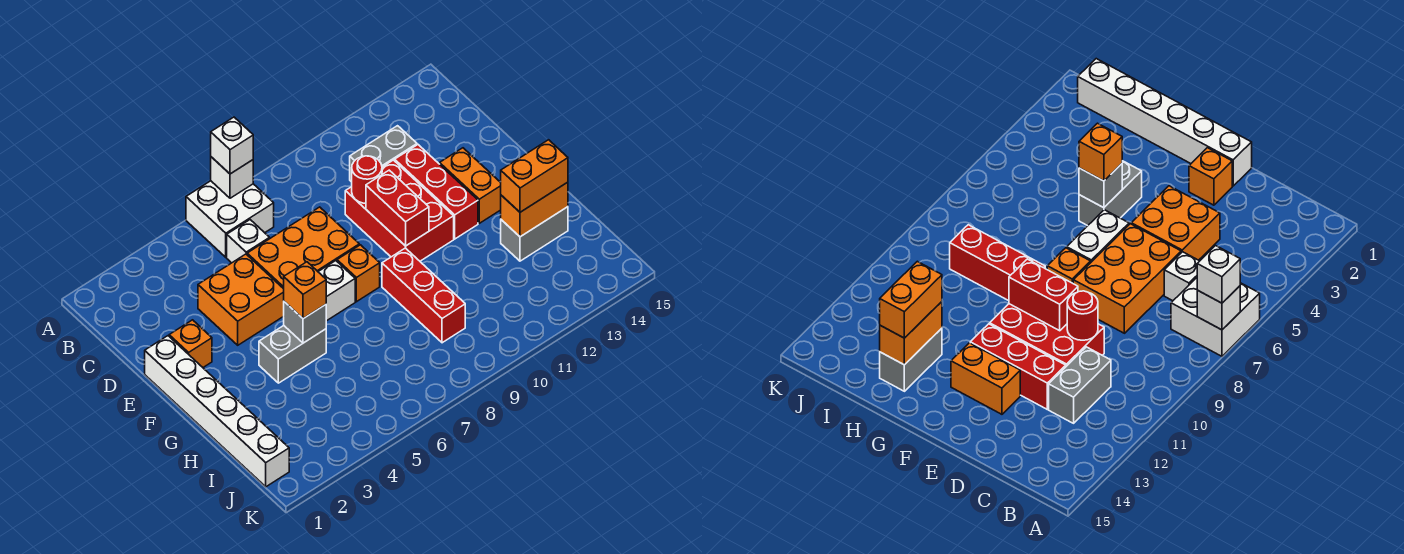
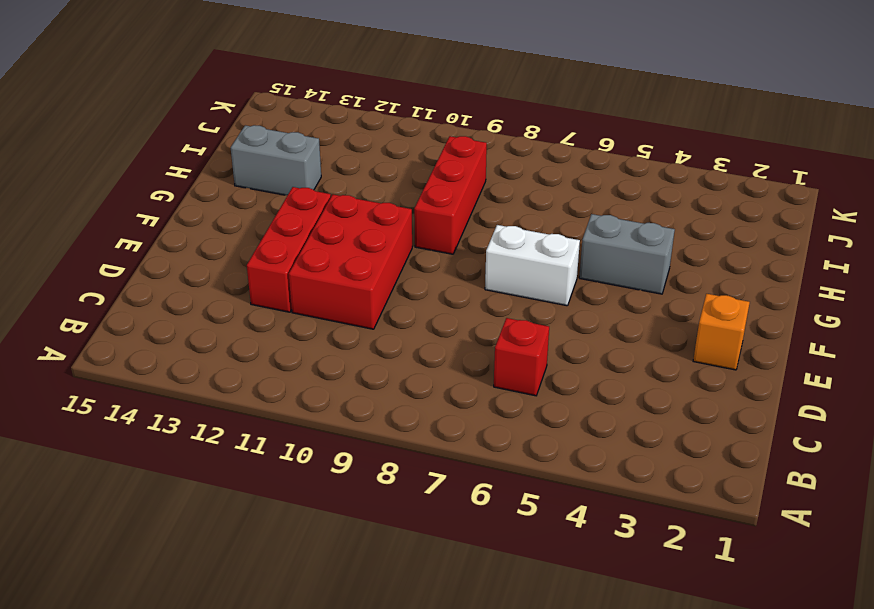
red 1x1 brick [494,318,549,396] -> white 1x1 brick [227,220,270,263]
none -> white 2x2 brick [186,181,274,257]
none -> grey 1x2 brick [350,126,417,182]
none -> orange 2x2 brick [198,254,284,345]

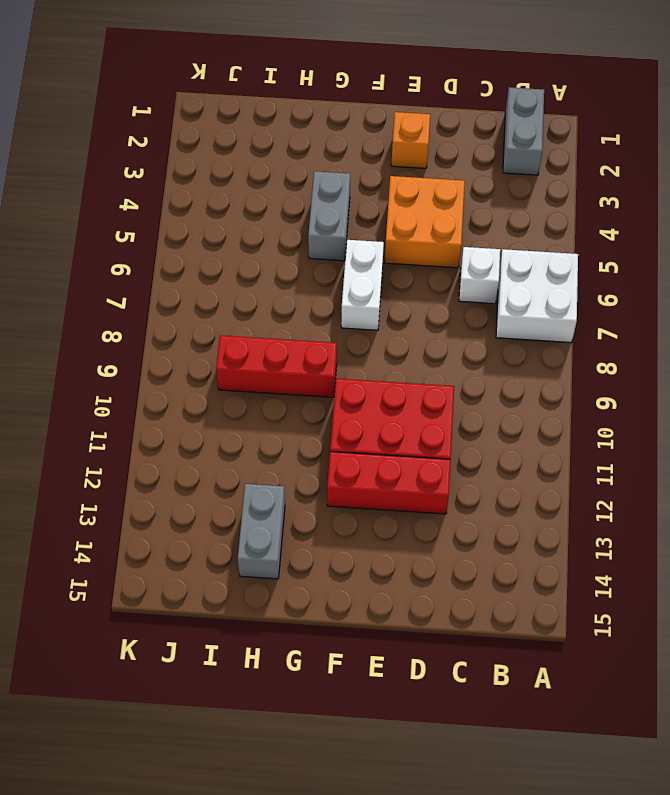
grey 1x2 brick [503,87,544,175] -> grey 1x2 brick moved to [350,126,417,182]
none -> orange 2x3 brick [247,207,359,289]
none -> white 1x6 brick [145,336,289,487]
none -> orange 1x2 brick [440,148,501,223]

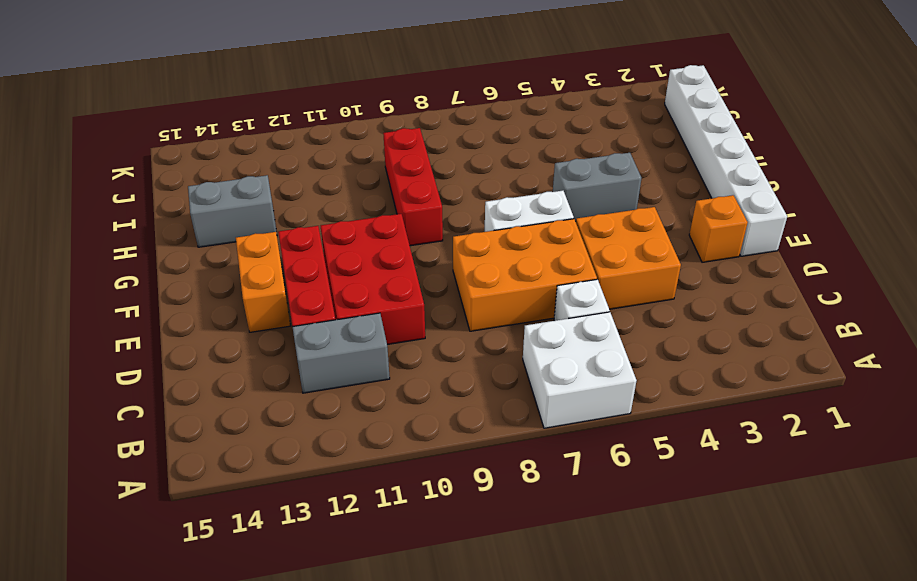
none -> orange 1x1 brick [337,245,380,302]
none -> white 1x1 brick [211,157,253,198]
none -> red 1x1 round brick [352,156,382,203]

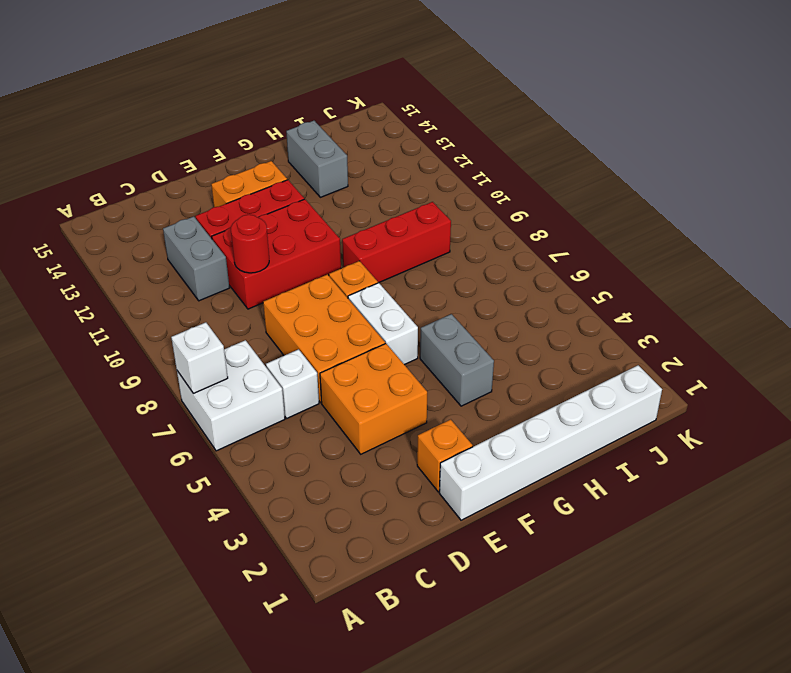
none -> red 1x2 brick [366,170,429,246]
none -> grey 1x1 brick [284,302,326,343]
none -> orange 1x2 brick [501,182,568,237]

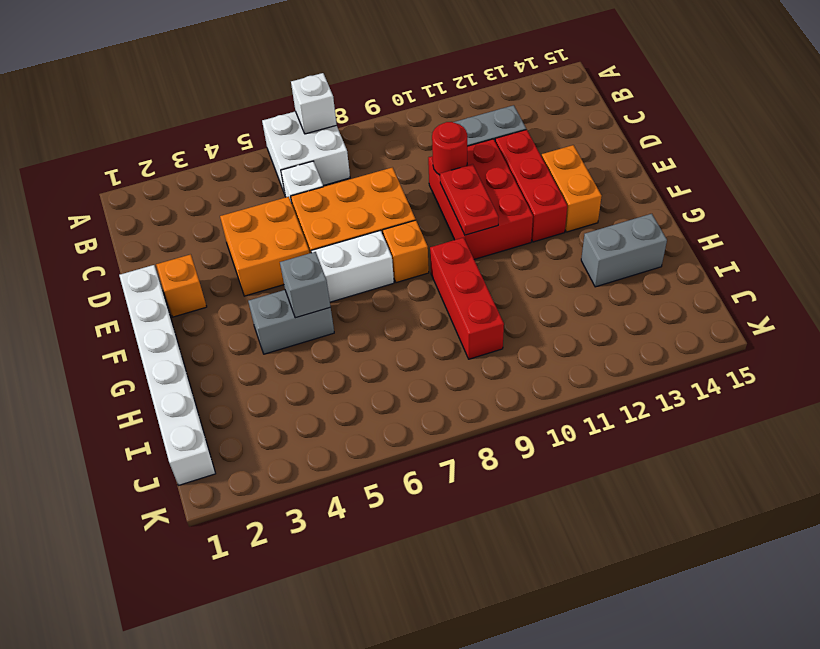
red 1x2 plate [440,164,499,235] -> red 1x2 brick [366,170,429,246]
none -> orange 1x2 brick [501,182,568,237]
none -> white 1x1 brick [211,117,253,174]
none -> orange 1x1 brick [284,262,326,319]

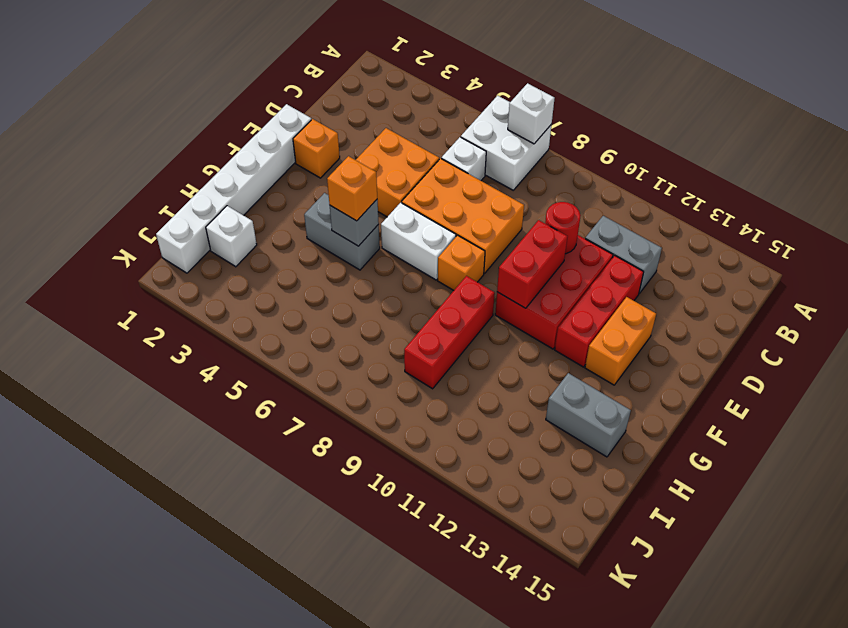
white 1x1 brick [206,206,257,267] -> white 1x1 brick moved to [211,117,253,174]
none -> orange 1x2 brick [501,182,568,237]
none -> orange 1x2 brick [501,140,568,212]

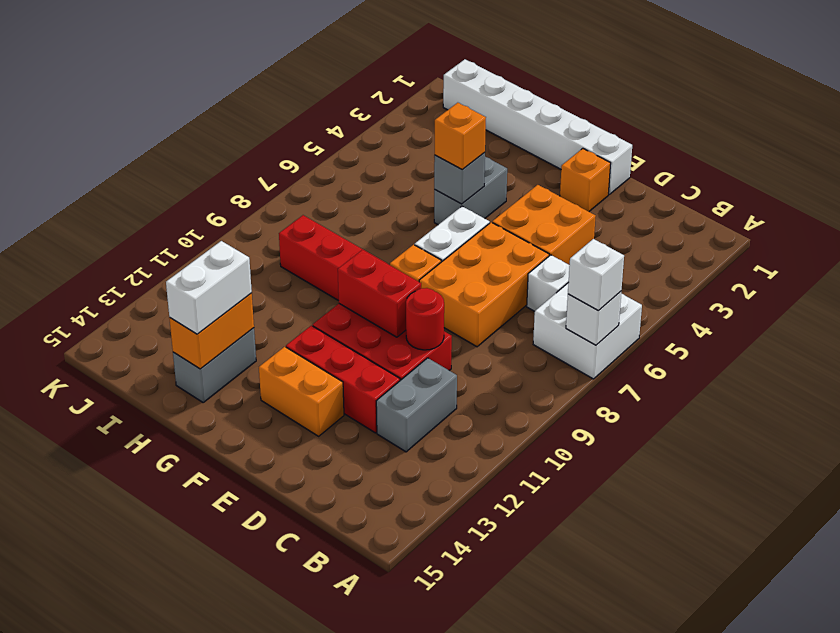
white 1x2 brick [166,241,252,334] -> orange 1x2 brick [501,140,568,212]

